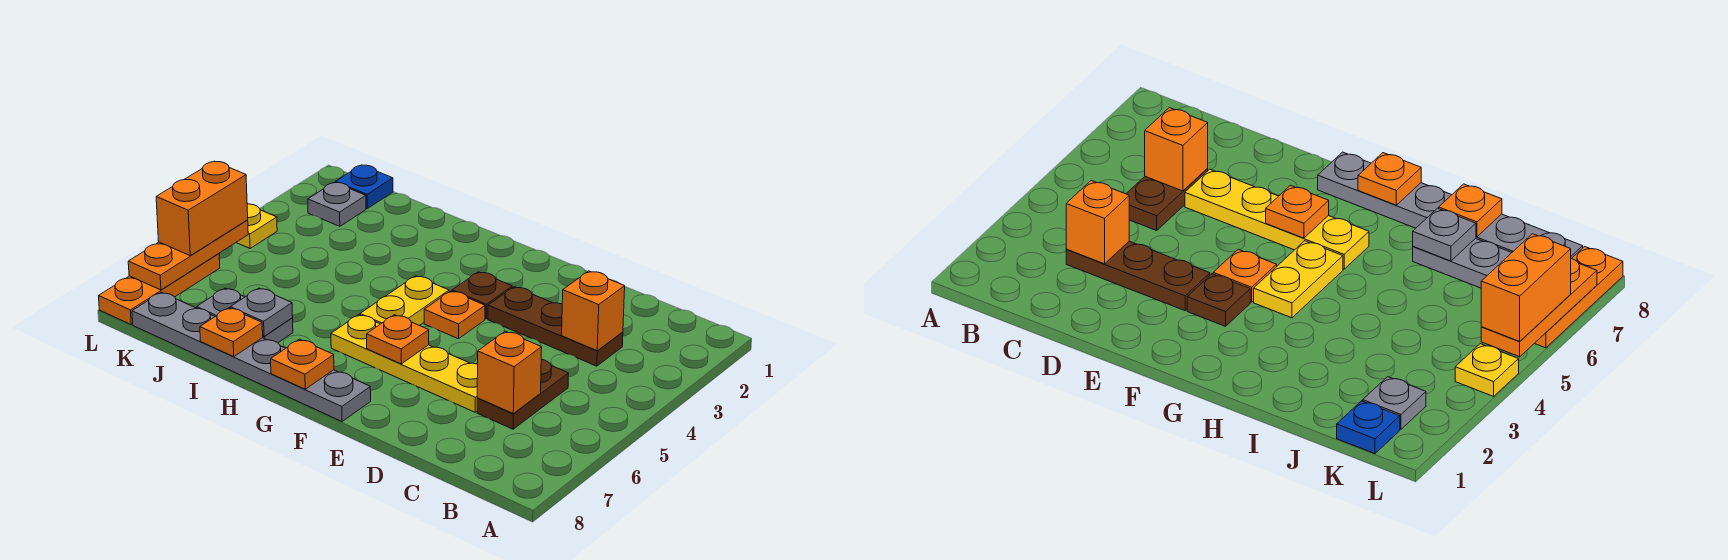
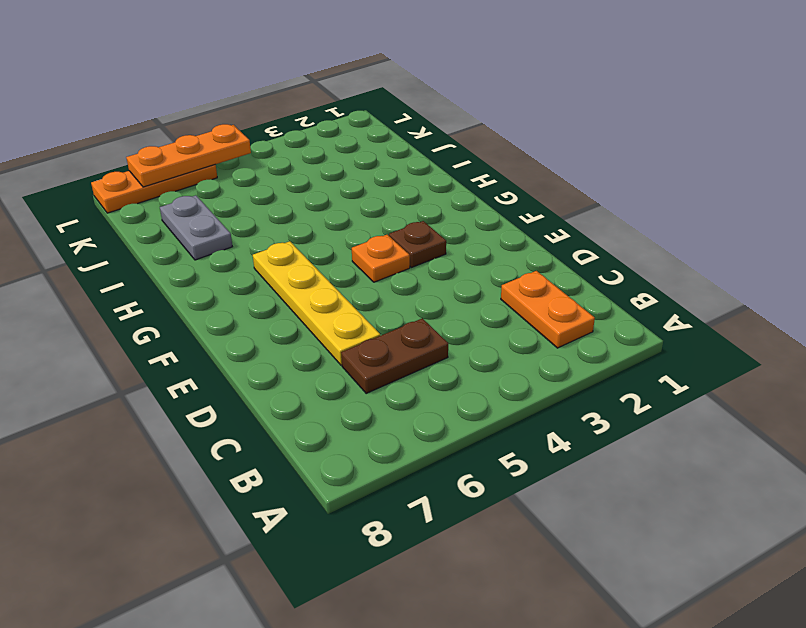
orange 1x2 plate [501,271,595,348] -> none
none -> brown 1x3 plate [488,287,623,366]
none -> grey 1x6 plate [132,292,371,422]
none -> yellow 1x2 plate [360,276,449,325]

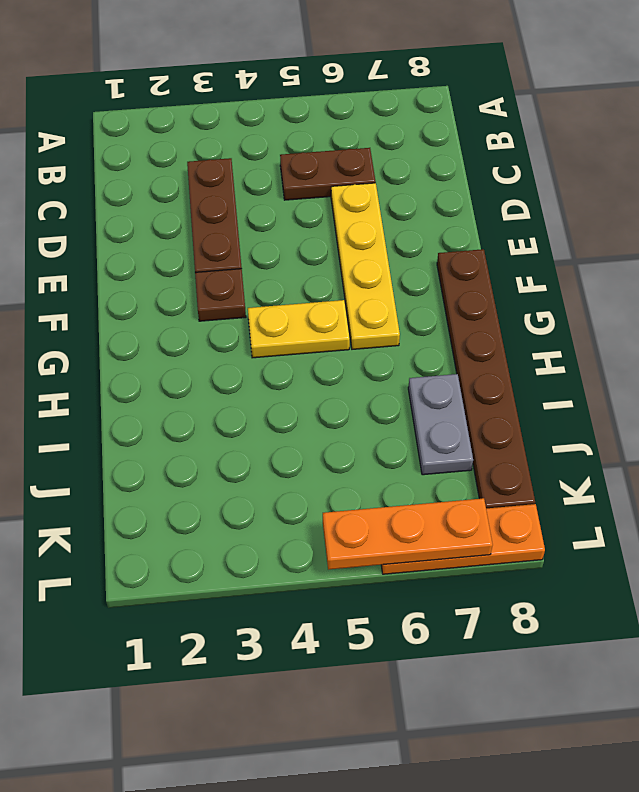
brown 1x6 plate [437,249,535,508] -> grey 1x6 plate [132,292,371,422]
none -> orange 1x1 plate [424,291,485,339]
none -> blue 1x1 plate [335,165,393,208]
none -> grey 1x1 plate [308,183,366,226]

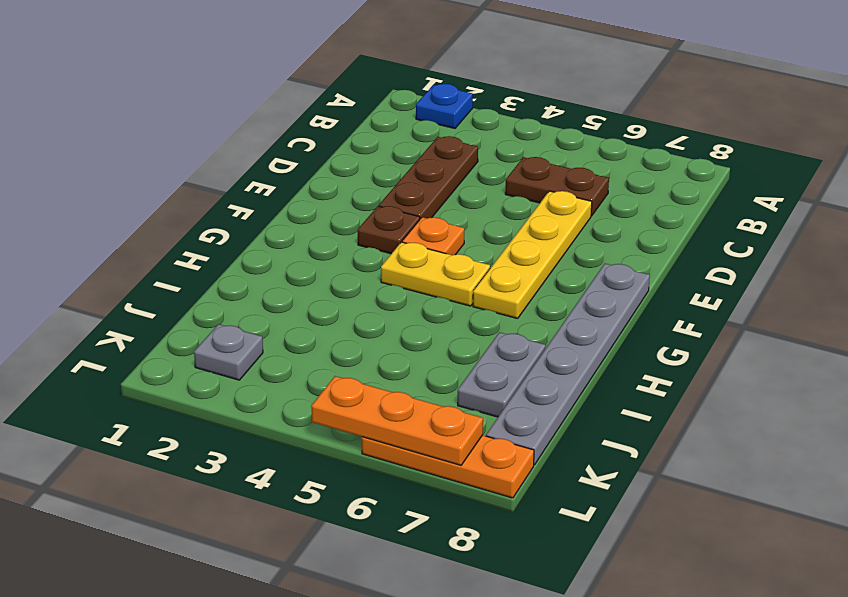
blue 1x1 plate [416,84,473,128] -> blue 1x1 plate moved to [335,165,393,208]
none -> yellow 1x1 plate [236,204,277,248]
none -> orange 1x1 brick [562,271,625,351]
none -> orange 1x1 brick [477,331,542,413]

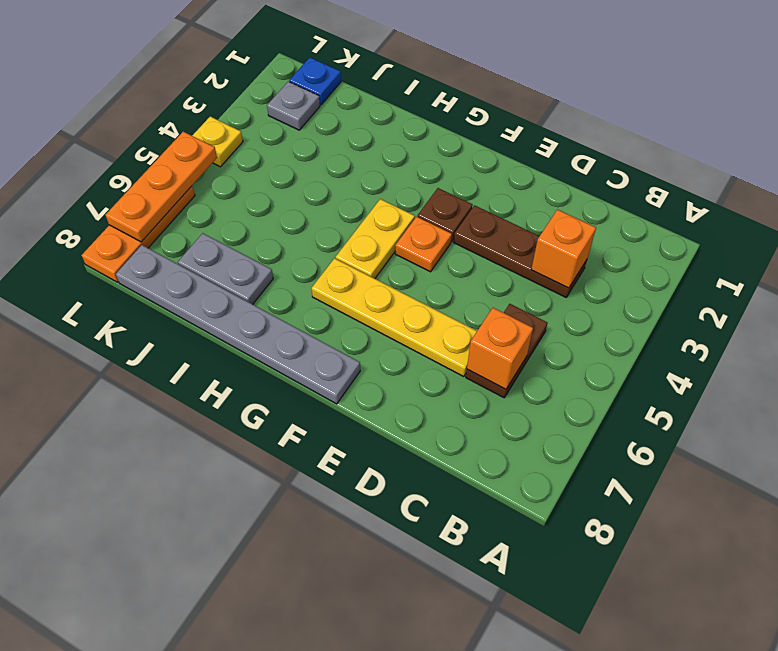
none -> orange 1x1 plate [367,315,429,364]
none -> orange 1x1 plate [271,339,334,389]
none -> grey 1x1 plate [230,288,293,336]

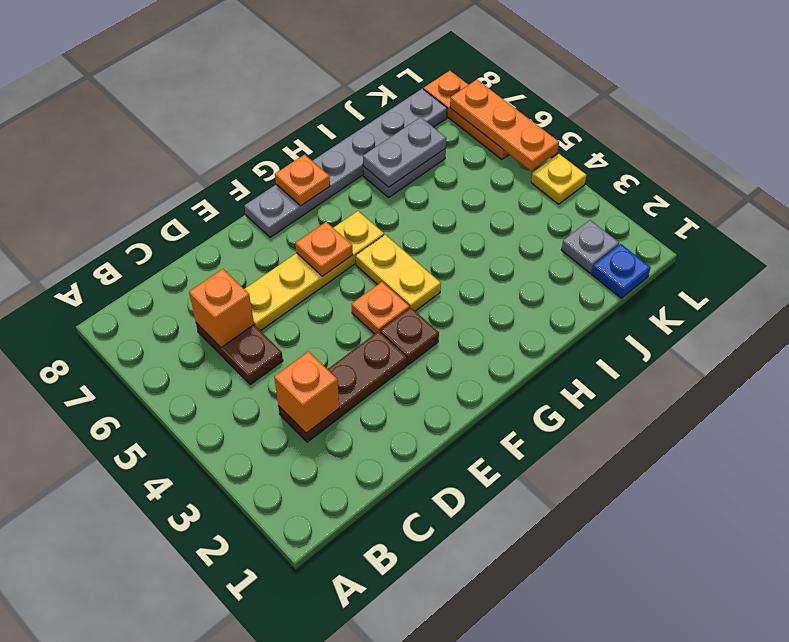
grey 1x2 plate [363,117,446,187] -> grey 1x1 plate [230,288,293,336]
none -> orange 1x1 plate [200,308,263,357]
none -> orange 1x2 brick [156,161,248,256]

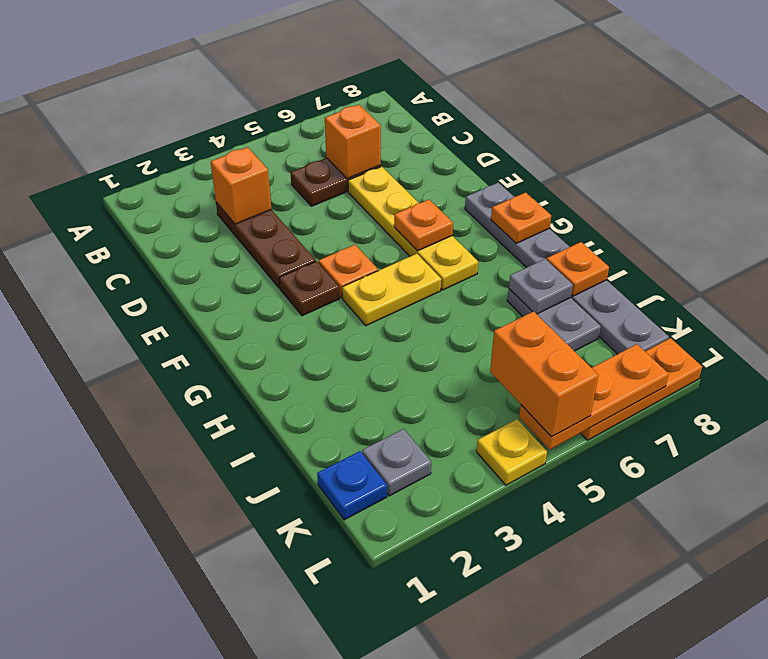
orange 1x2 brick [490,311,598,437] -> orange 1x2 brick turned to [156,161,248,256]

